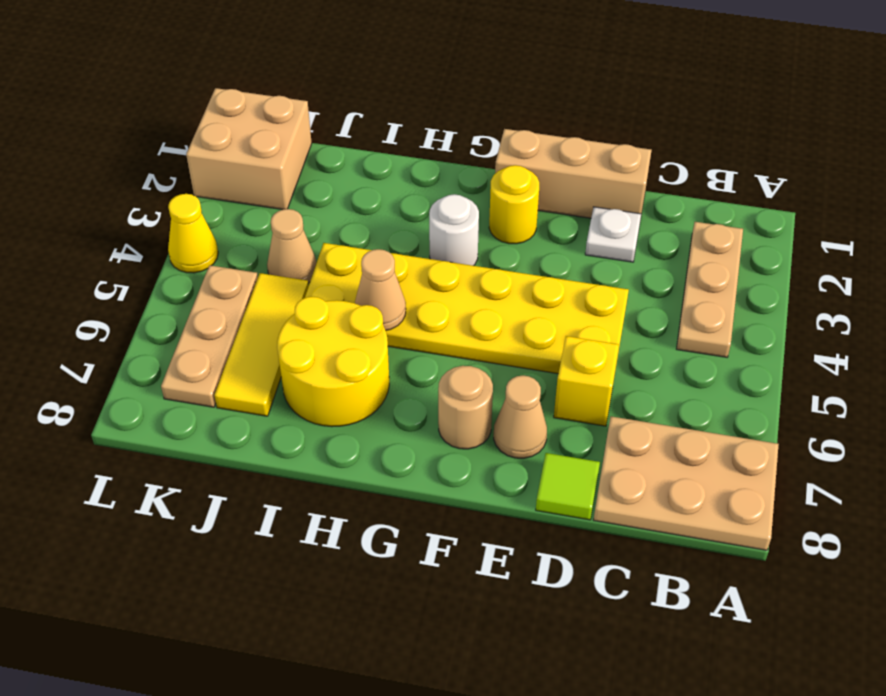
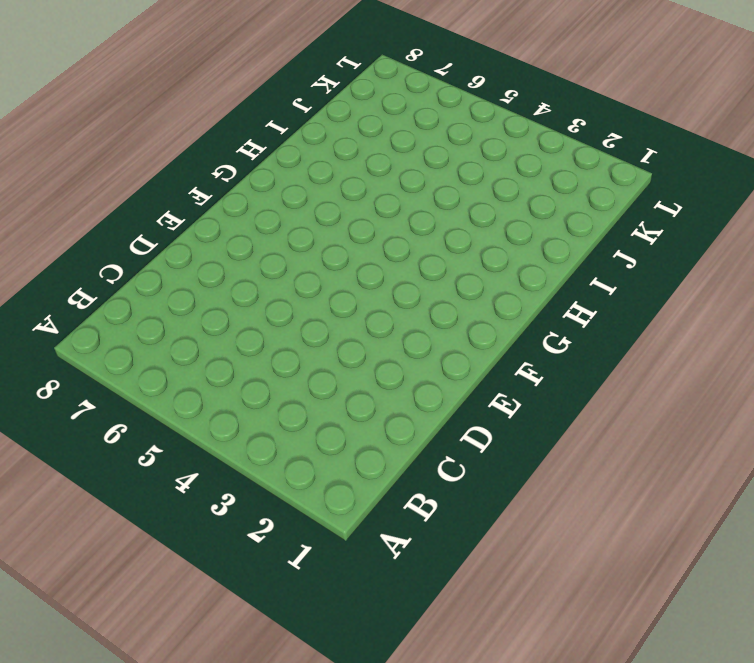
none -> tan 2x3 plate [594,416,779,550]
none -> tan 1x3 plate [677,222,743,357]
none -> tan 1x3 brick [495,129,651,218]

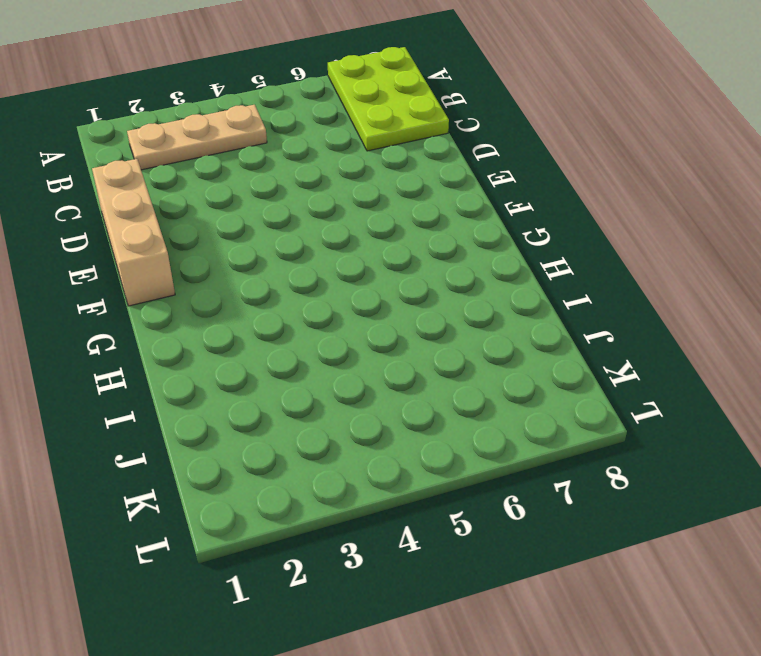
lime 2x3 plate [328,47,449,151] -> tan 2x3 plate [594,416,779,550]
none -> white 1x1 plate [585,207,641,262]
none -> yellow 2x6 plate [305,243,629,374]
none -> yellow 1x1 brick [554,336,619,426]

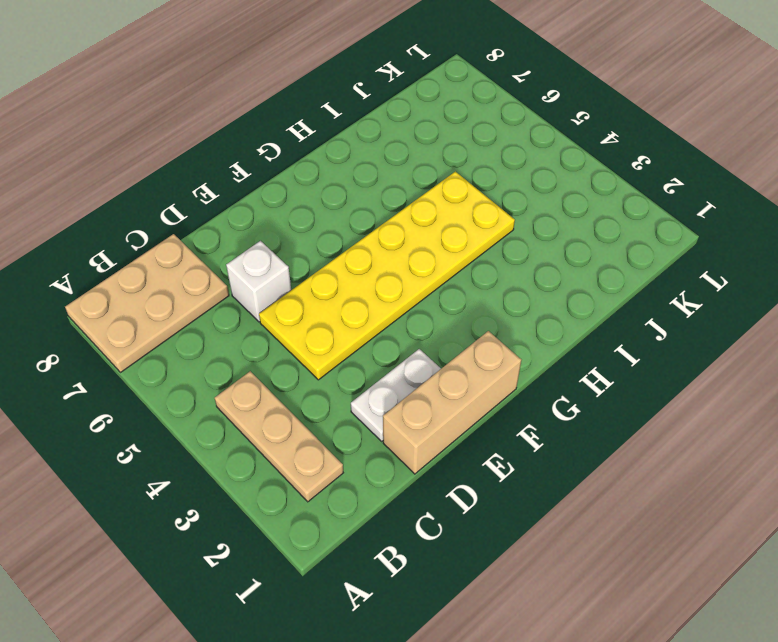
white 1x2 plate [351,349,441,441] -> white 1x1 plate [585,207,641,262]
white 1x1 brick [226,241,291,322] -> yellow 1x1 brick [554,336,619,426]
none -> lime 1x1 tile [536,453,600,520]
none -> tan 1x1 cone [494,375,547,458]
none -> yellow 1x1 round brick [489,165,539,244]

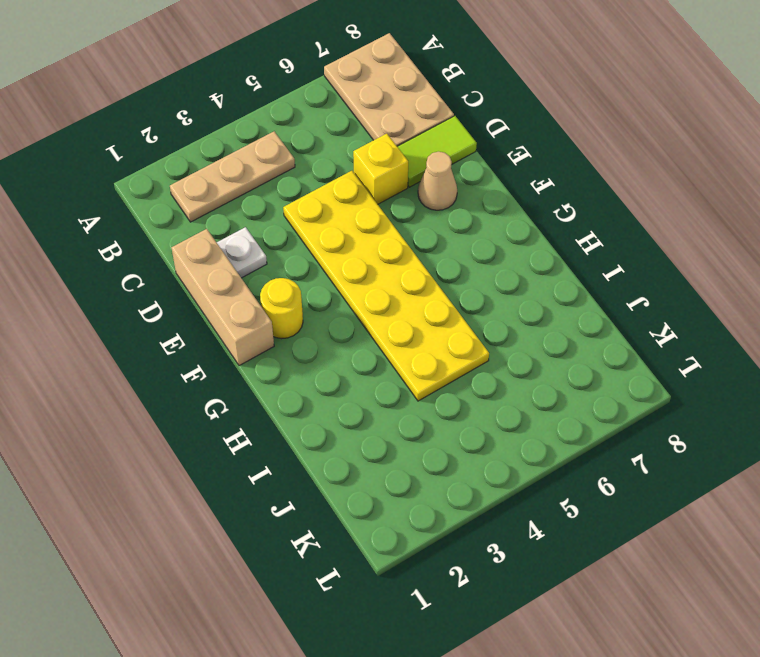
lime 1x2 tile [397,116,477,187] -> lime 1x1 tile [536,453,600,520]
none -> tan 1x1 round brick [438,366,493,449]
none -> white 1x1 round brick [429,194,479,266]
none -> yellow 2x2 round brick [277,297,389,427]

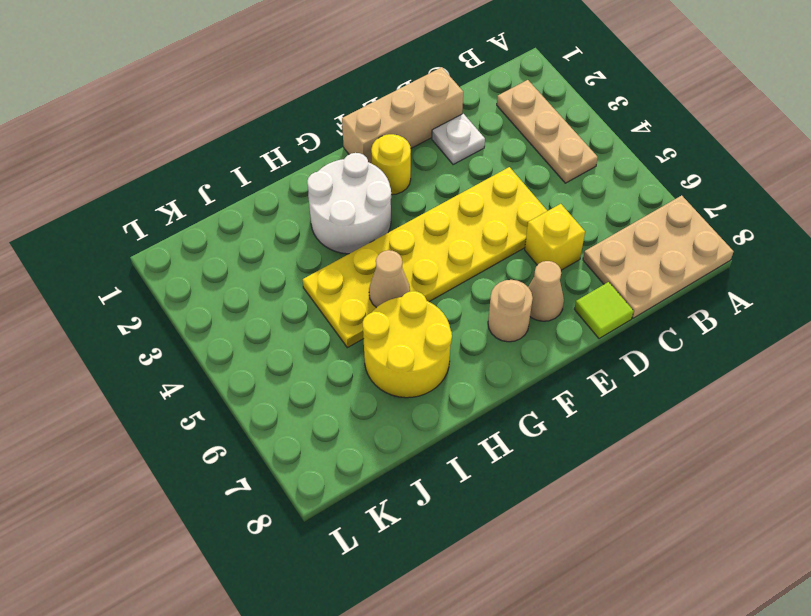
white 2x2 round brick [307,153,391,254] -> white 1x1 round brick [429,194,479,266]
none -> tan 1x1 cone [267,209,316,283]
none -> yellow 1x3 tile [214,273,309,416]
none -> tan 2x2 brick [186,88,312,210]

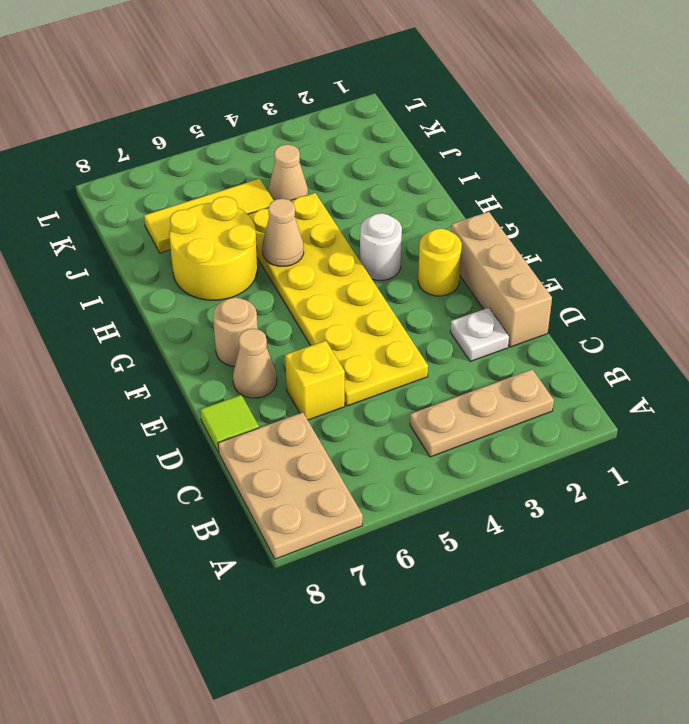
none -> tan 2x2 brick [186,88,312,210]
none -> tan 1x3 plate [161,265,258,407]
none -> yellow 1x1 cone [168,194,218,273]

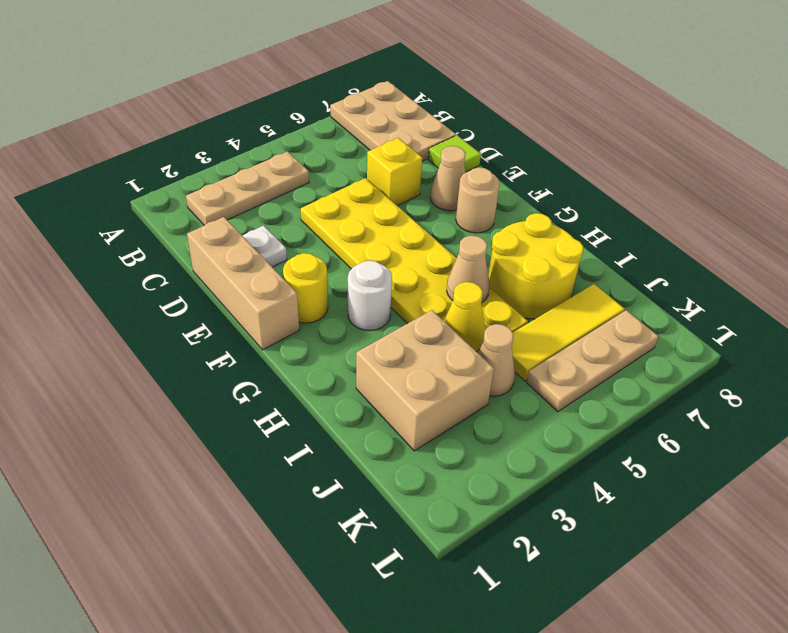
tan 2x2 brick [356,310,494,451] -> tan 2x2 brick moved to [186,88,312,210]
yellow 1x1 cone [444,282,485,352] -> yellow 1x1 cone moved to [168,194,218,273]

